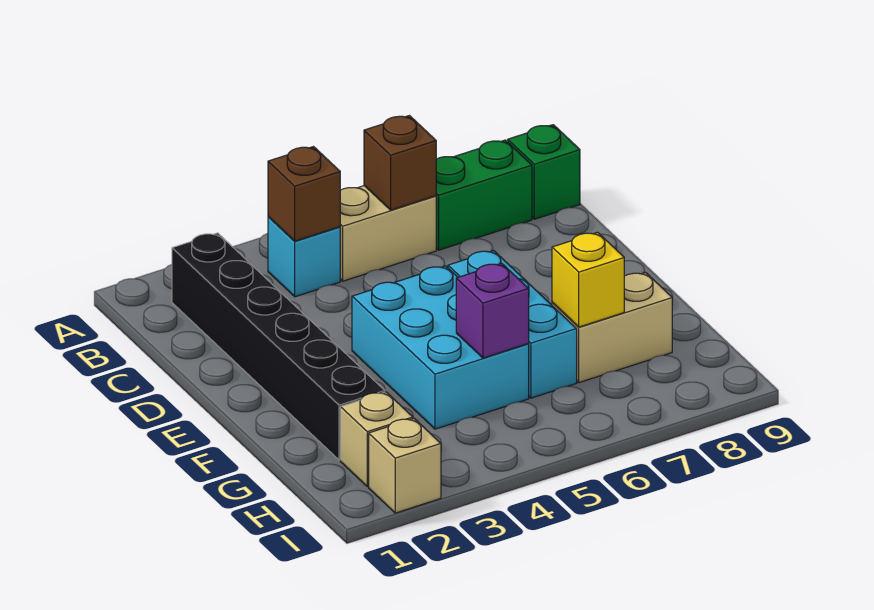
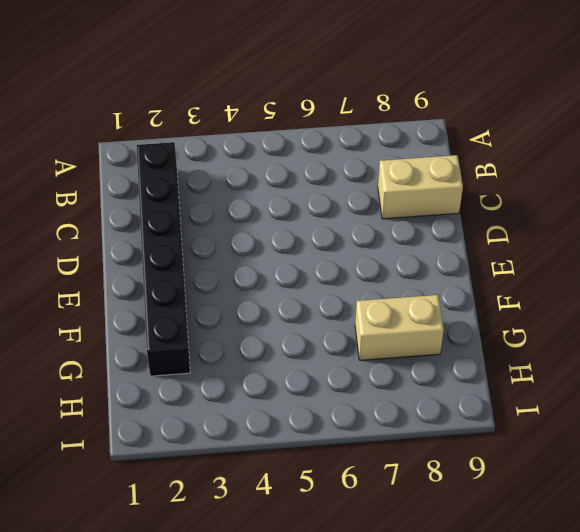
tan 1x2 brick [378,155,463,219] -> tan 1x2 brick moved to [340,186,436,281]
none -> cyan 1x1 brick [268,217,340,297]
none -> green 1x2 brick [436,140,532,250]
none -> green 1x1 brick [508,125,580,219]

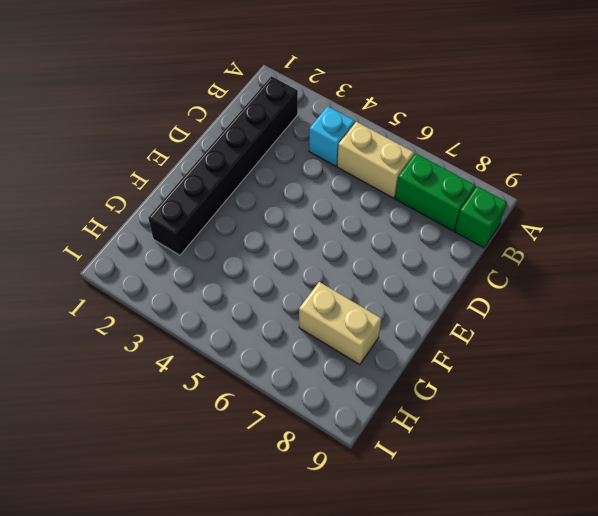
none -> cyan 2x3 brick [352,266,529,429]
none -> cyan 1x3 brick [448,251,577,398]
none -> tan 1x1 brick [340,392,413,487]

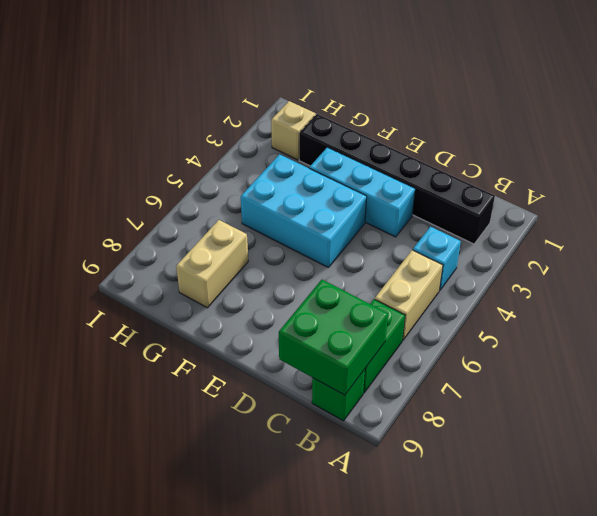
green 2x2 brick [279,280,388,395] -> none
cyan 1x3 brick [309,147,415,237] -> cyan 1x3 brick moved to [448,251,577,398]
none -> tan 1x1 brick [369,418,441,513]
none -> brown 1x1 brick [268,147,340,241]
none -> brown 1x1 brick [364,116,436,210]

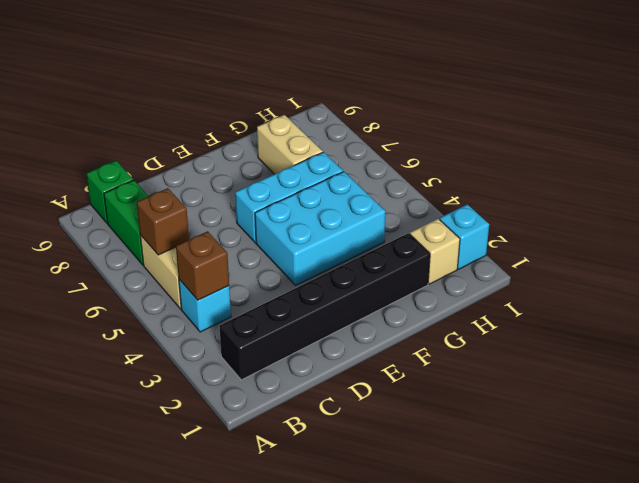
cyan 1x1 brick [440,204,489,269] -> tan 1x1 brick [369,418,441,513]
none -> purple 1x1 brick [456,263,529,358]
none -> yellow 1x1 brick [552,232,624,327]

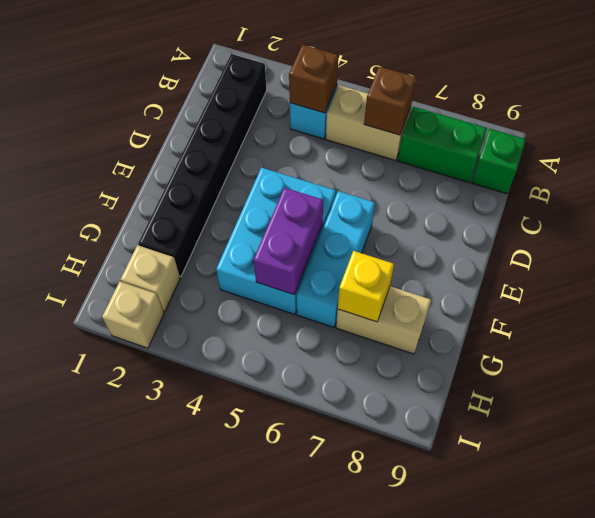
purple 1x2 brick [253,187,323,295] -> purple 1x1 brick [456,263,529,358]

